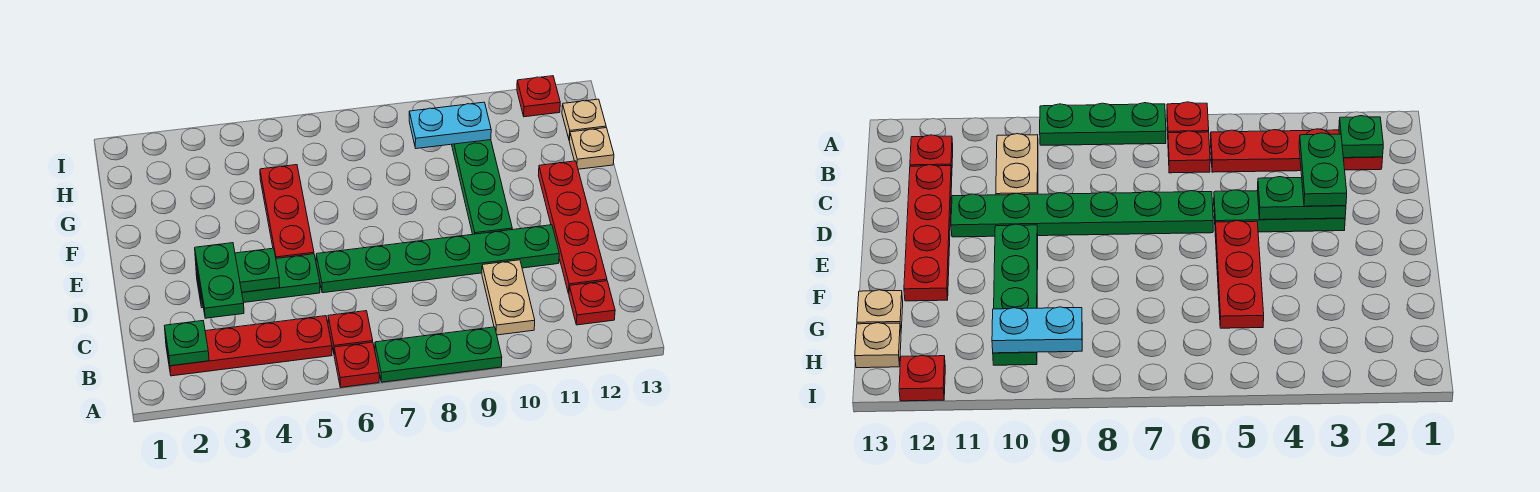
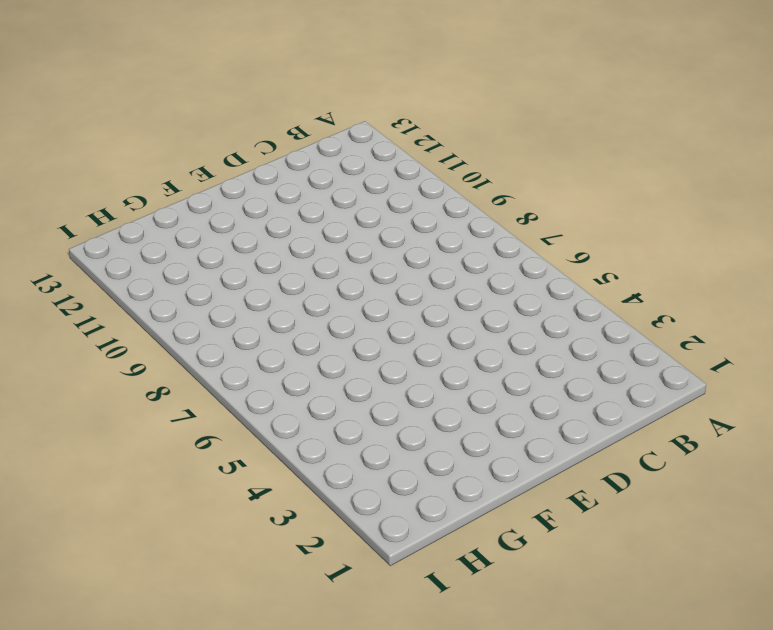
none -> red 1x1 plate [334,342,379,387]
none -> green 1x3 plate [375,327,502,382]
none -> red 1x4 plate [165,316,332,376]

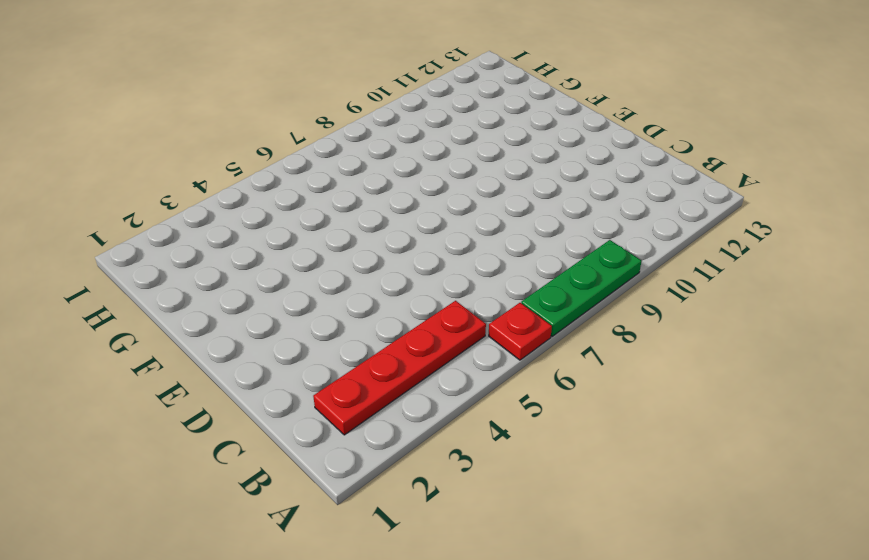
none -> red 1x1 plate [328,311,373,352]
none -> tan 1x2 plate [482,260,535,335]
none -> red 1x1 plate [569,281,615,325]

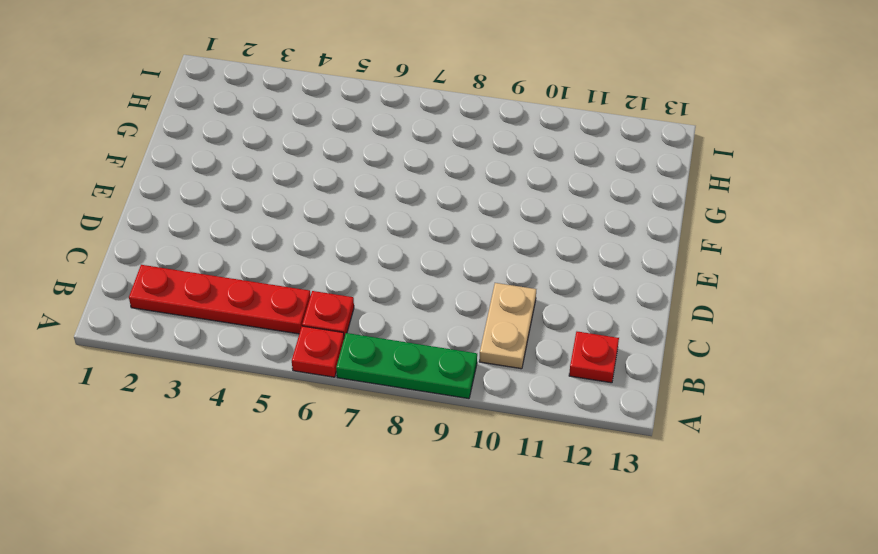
none -> red 1x4 plate [538,161,607,294]
none -> green 1x3 plate [196,254,320,308]
none -> green 1x6 plate [316,225,559,293]

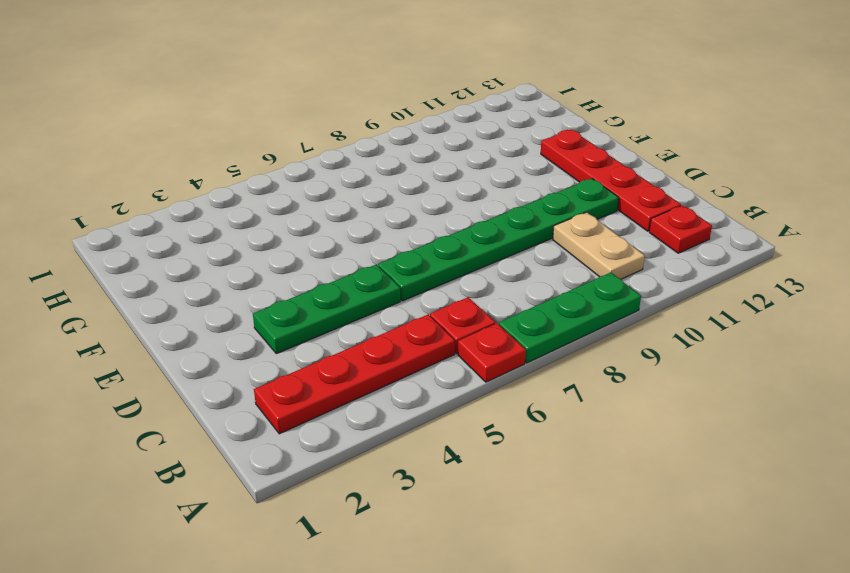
none -> red 1x3 plate [260,165,314,258]
none -> green 1x4 plate [452,140,512,234]
none -> tan 1x1 plate [570,128,614,169]

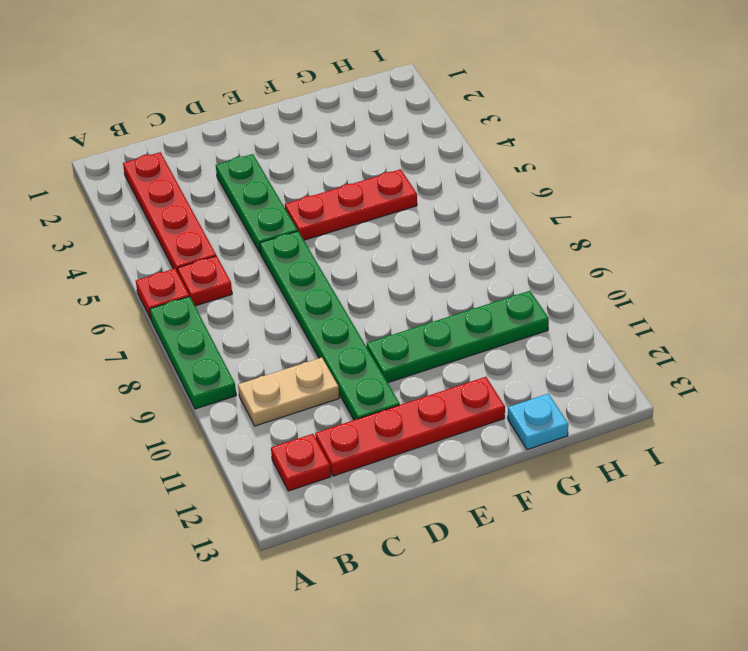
cyan 1x1 plate [508,394,568,450] -> tan 1x1 plate [570,128,614,169]
none -> tan 1x1 plate [562,99,606,141]
none -> red 1x1 plate [517,76,560,117]
none -> green 1x1 plate [165,321,209,366]

